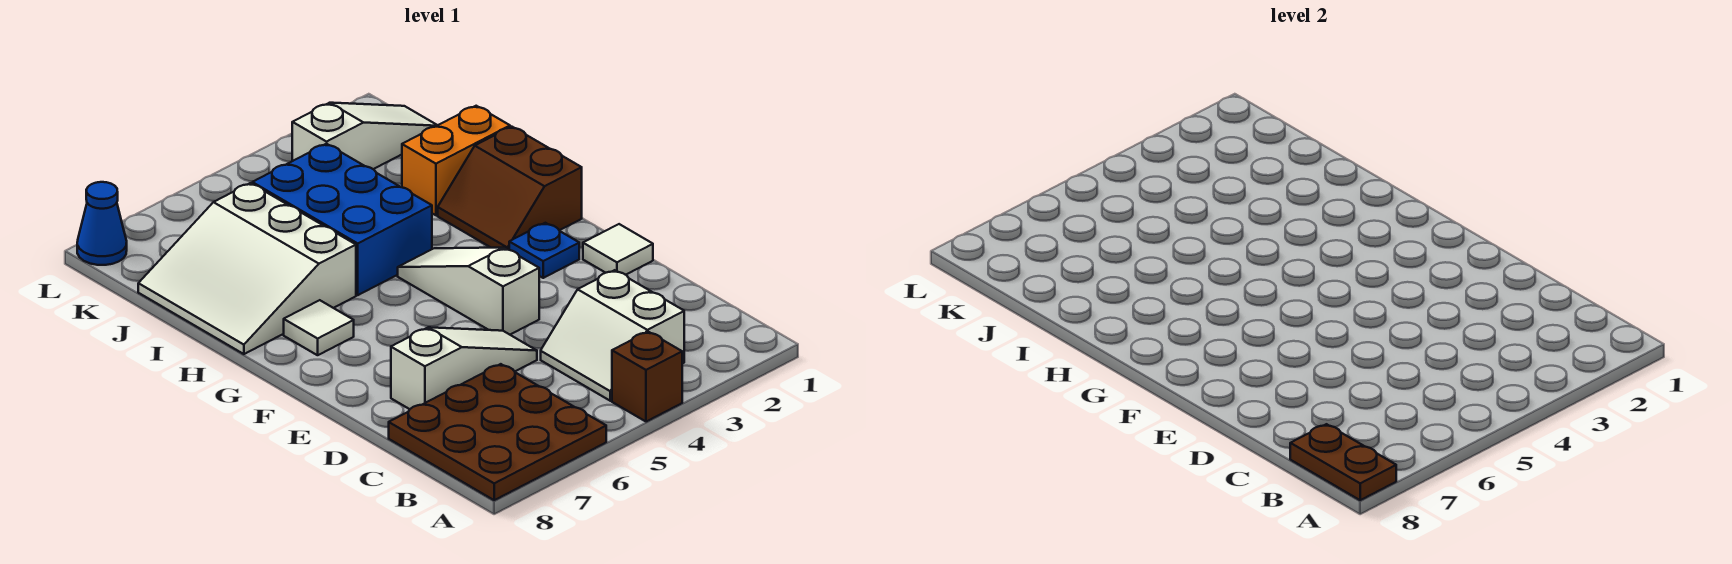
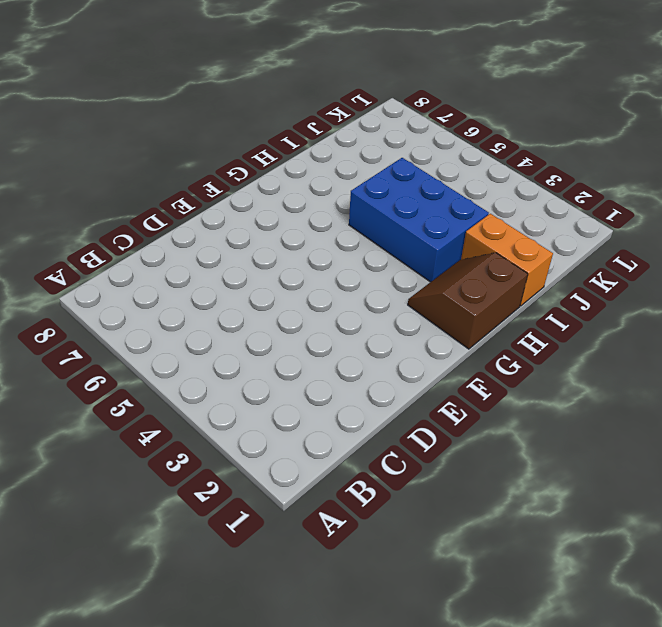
blue 2x3 brick [349,158,489,282] -> blue 2x3 brick turned to [252,144,432,295]
none -> brown 1x1 brick [612,332,682,422]
none -> brown 3x3 plate [389,364,606,500]
none -> white 2x2 slope [541,270,684,401]

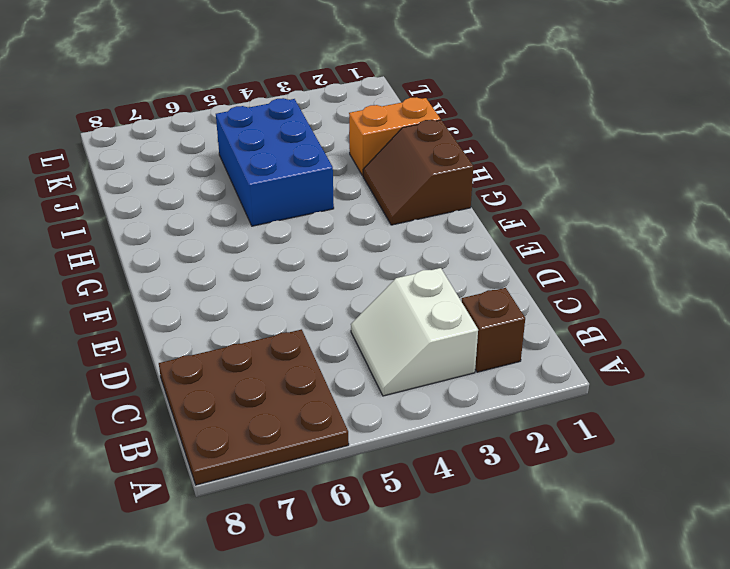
brown 1x1 brick [462,288,525,372] -> brown 1x1 brick moved to [612,332,682,422]
none -> white 1x3 slope [391,327,537,409]
none -> white 1x1 tile [583,224,653,275]
none -> white 1x3 slope [398,248,539,335]

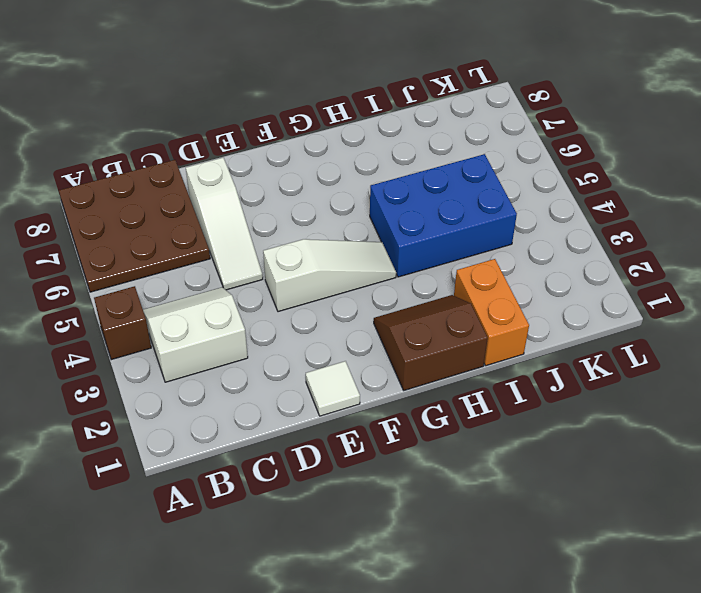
none -> blue 1x1 plate [509,223,579,278]
none -> white 1x1 tile [284,300,354,355]
none -> white 3x3 slope [138,183,356,354]

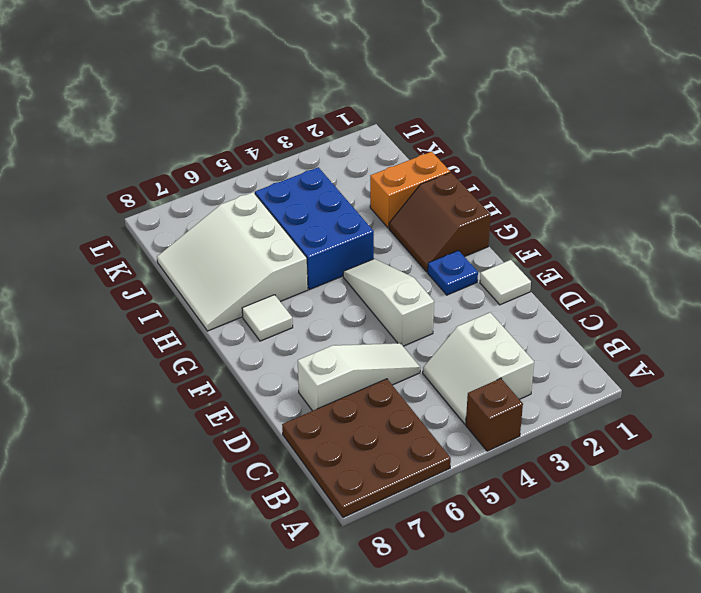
none -> white 1x3 slope [292,103,437,169]
none -> blue 1x1 cone [77,182,127,265]
none -> brown 1x2 plate [1290,424,1396,500]

